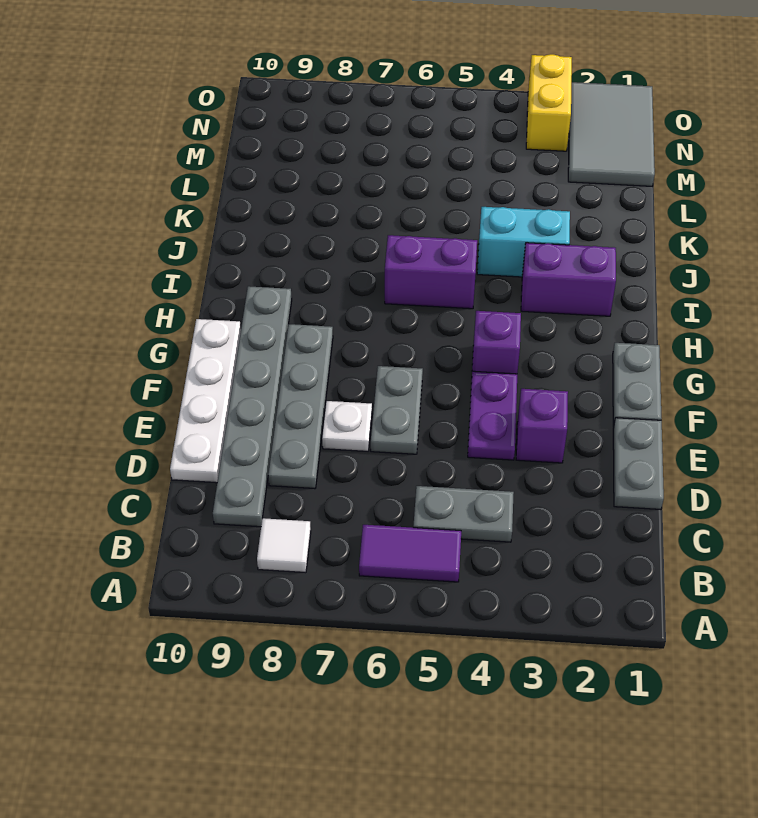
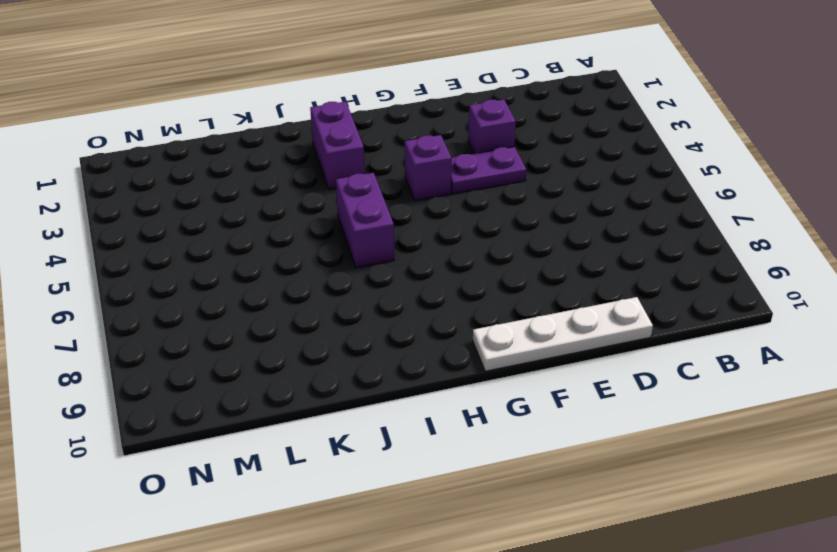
none -> purple 1x2 tile [359,525,461,582]
none -> white 1x1 tile [257,518,311,573]
none -> grey 1x2 plate [413,486,514,542]

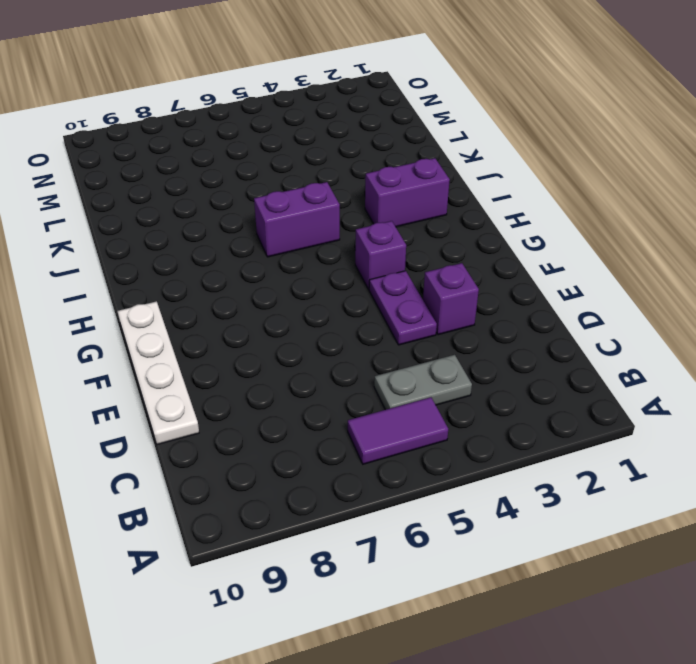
none -> white 1x1 tile [257,518,311,573]
none -> grey 1x6 plate [213,286,292,527]
none -> grey 1x2 plate [613,418,664,509]

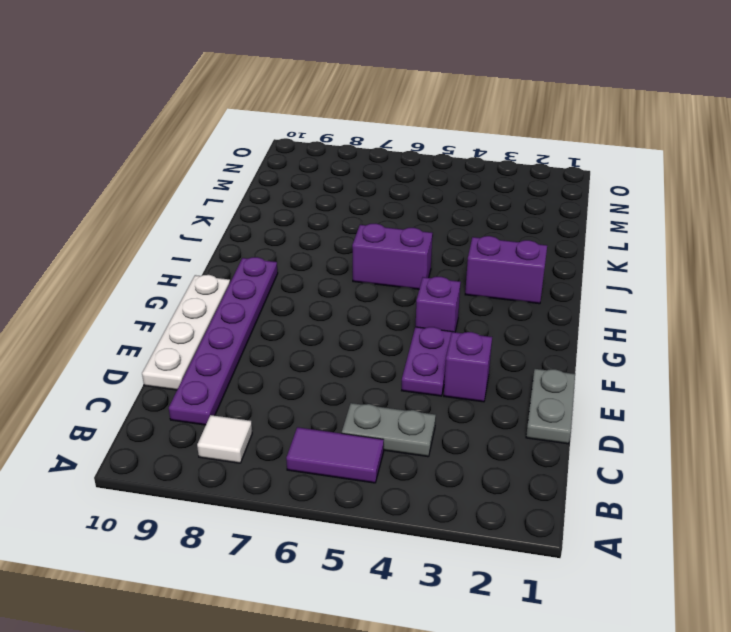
purple 1x6 plate [169,257,278,425] -> grey 1x6 plate [213,286,292,527]
none -> grey 1x4 plate [268,324,333,489]
none -> grey 1x2 plate [371,366,423,454]
none -> white 1x1 plate [322,401,372,451]

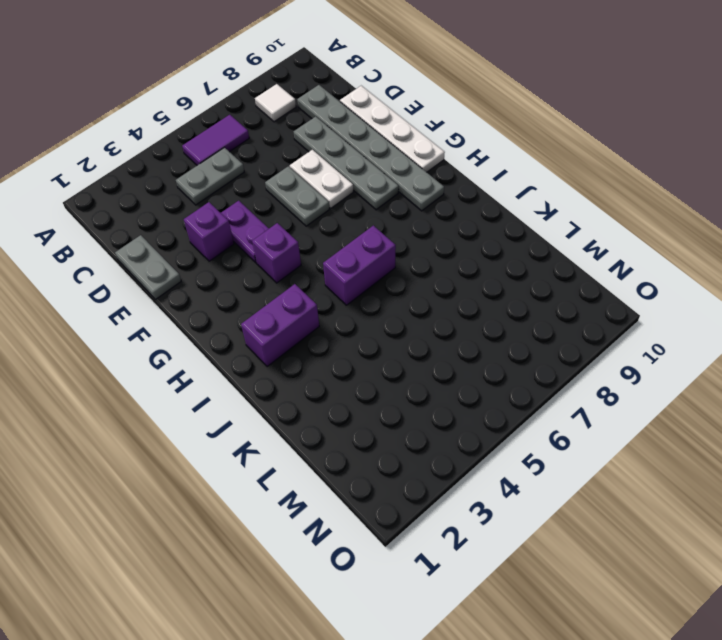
white 1x2 plate [290,150,353,208] -> white 1x1 plate [322,401,372,451]
none -> grey 1x2 plate [613,343,662,427]
none -> cyan 1x2 brick [477,207,570,277]
none -> grey 2x3 tile [568,82,655,186]

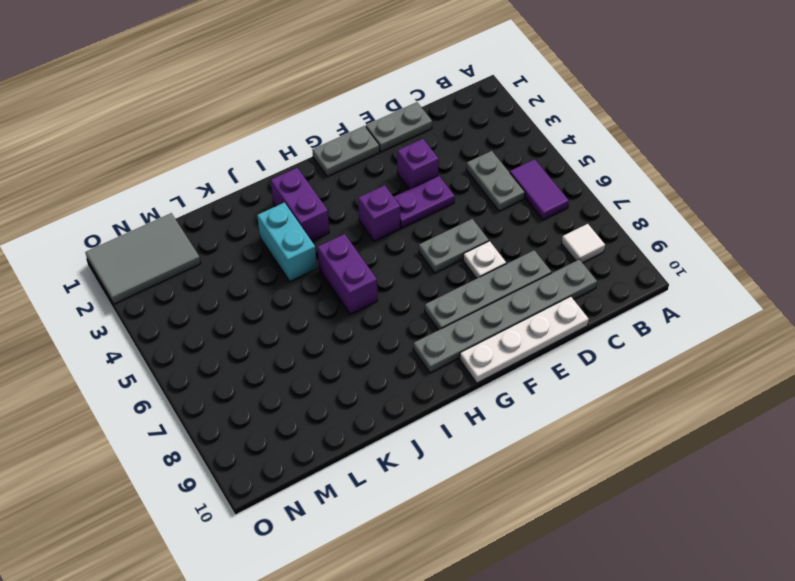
none -> yellow 1x2 brick [526,54,572,151]

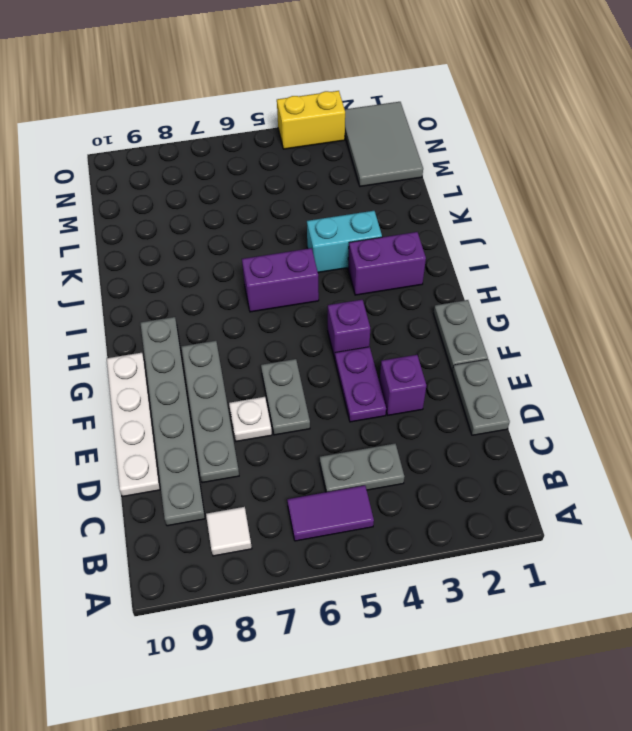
yellow 1x2 brick [277,91,345,149] -> yellow 1x2 brick turned to [526,54,572,151]

